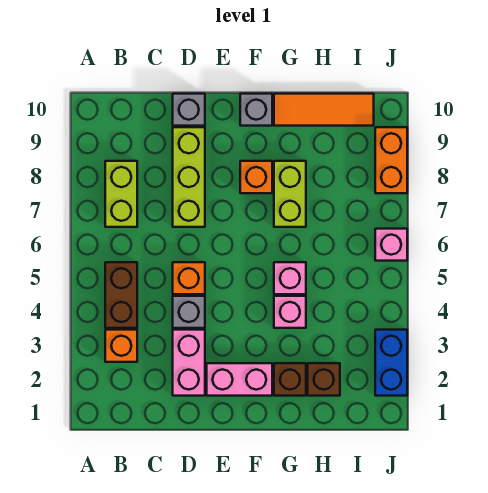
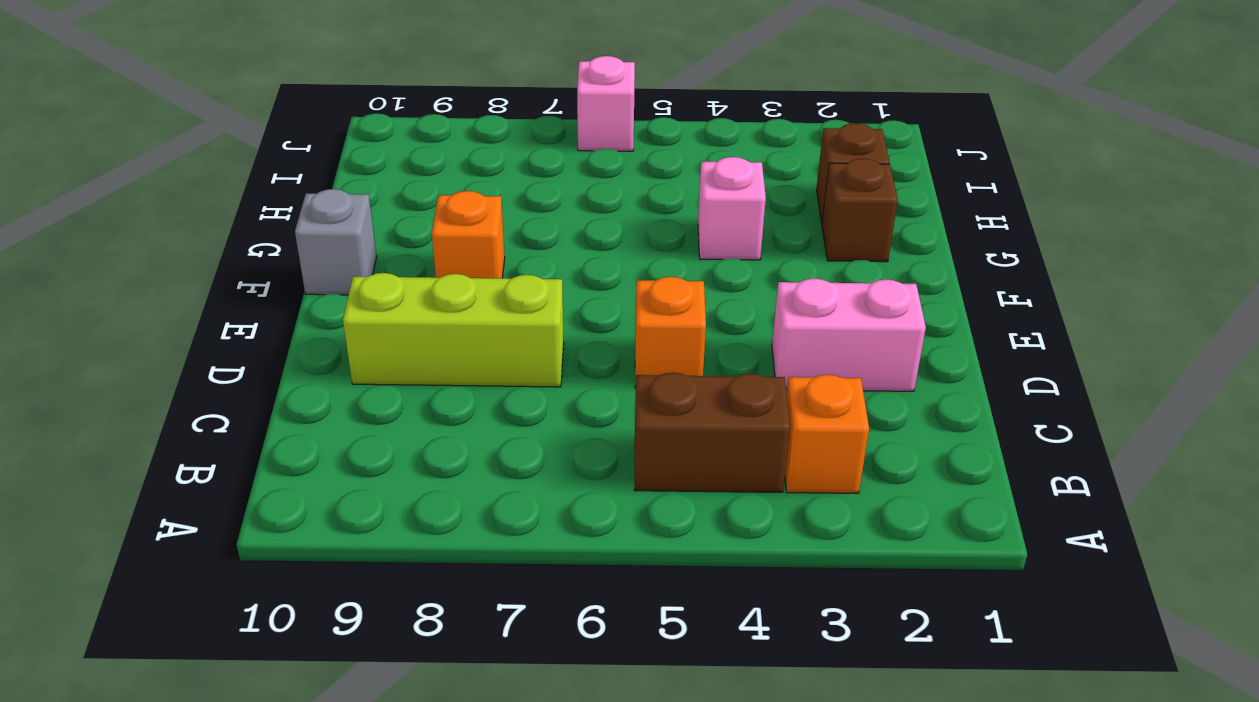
none -> lime 1x2 brick [105,161,137,227]
none -> grey 1x1 brick [173,296,205,328]
none -> grey 1x1 brick [173,94,205,126]

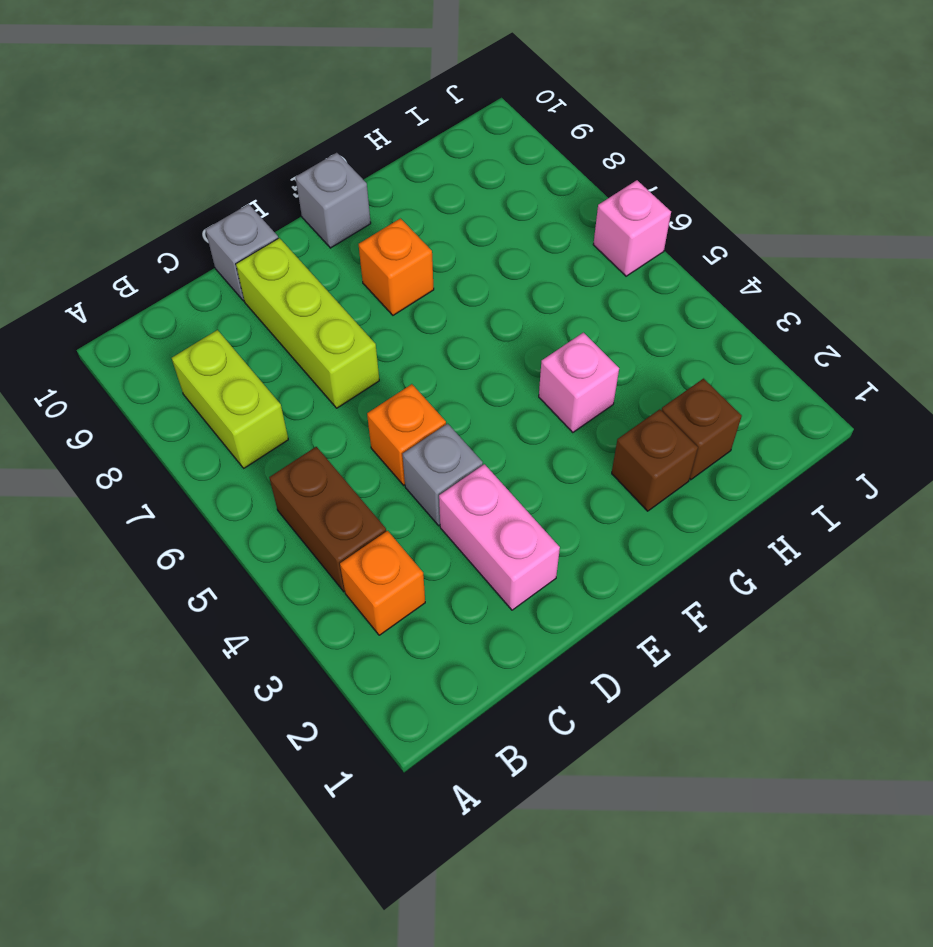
none -> pink 1x2 brick [207,363,272,396]
none -> pink 1x1 brick [274,262,306,294]
none -> lime 1x2 brick [274,161,306,227]

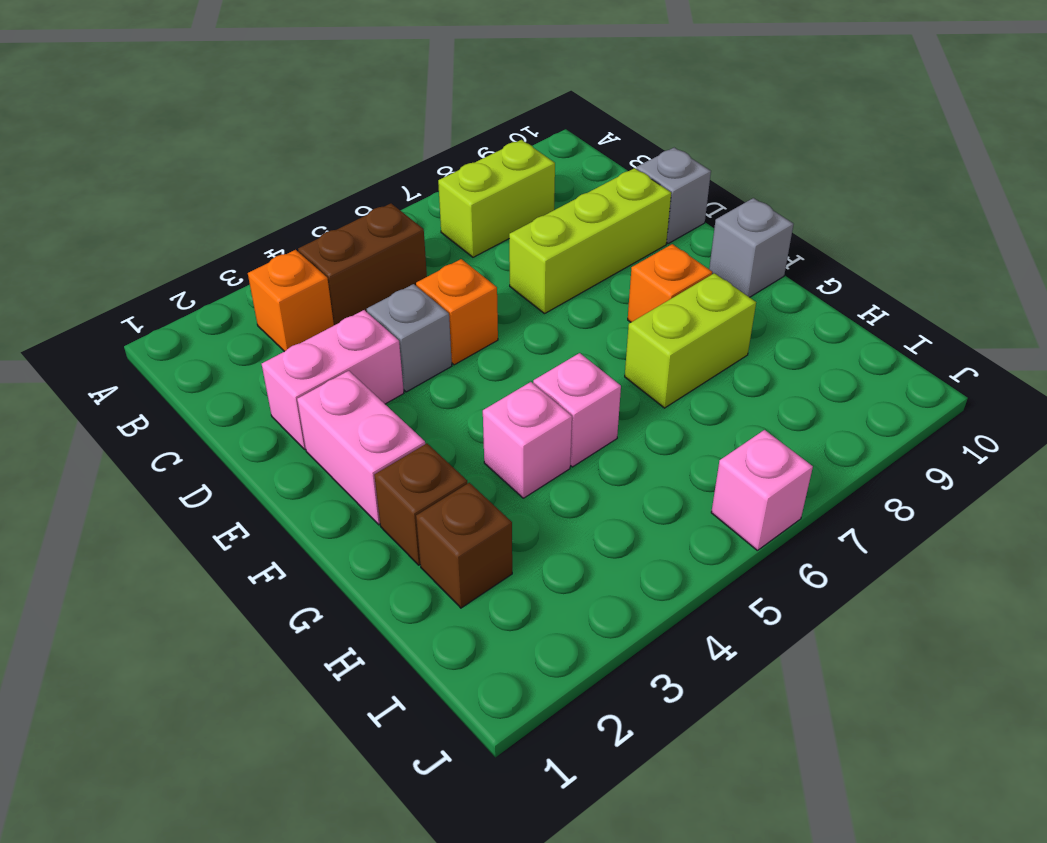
none -> orange 1x3 tile [274,94,374,126]
none -> blue 1x2 brick [375,330,407,396]
none -> orange 1x2 brick [375,127,407,193]

